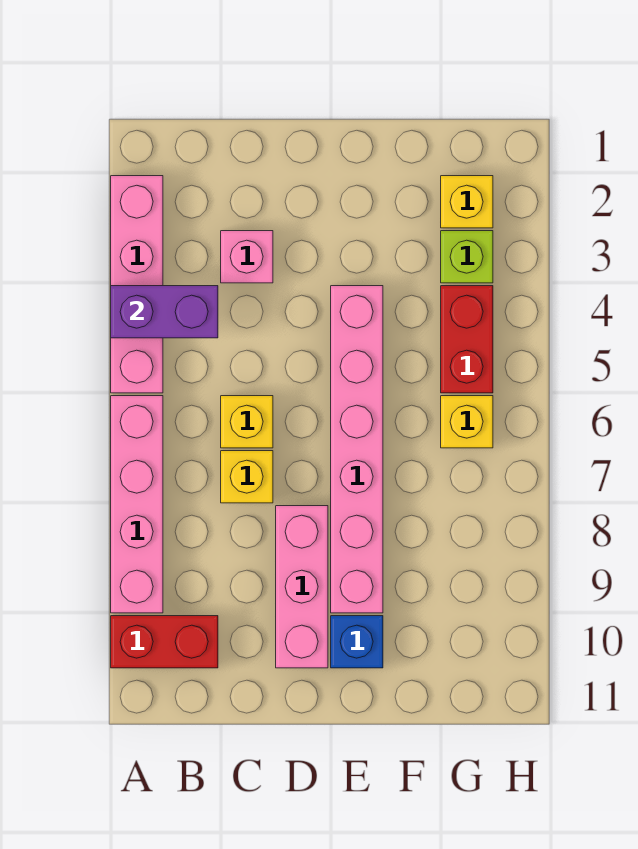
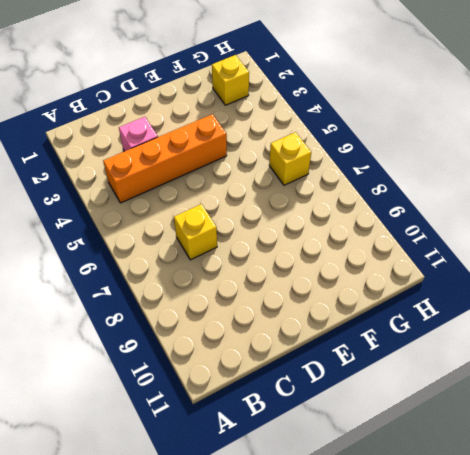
orange 1x4 brick [103,114,227,203] -> pink 1x6 brick [331,286,383,613]
none -> pink 1x4 brick [111,176,163,393]
none -> pink 1x4 brick [111,396,163,613]
none -> red 1x2 brick [111,616,218,668]

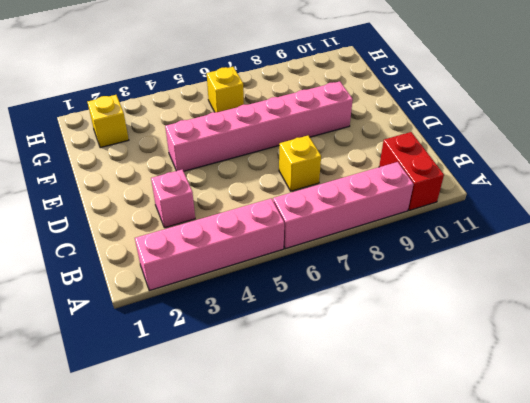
none -> yellow 1x1 brick [221,396,273,448]
none -> pink 1x3 brick [276,506,328,668]
none -> blue 1x1 brick [331,616,383,668]

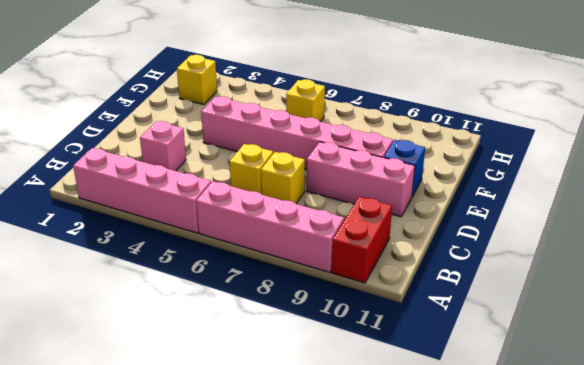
none -> lime 1x1 brick [441,231,493,283]
none -> red 1x2 brick [441,286,493,393]
none -> purple 1x2 brick [111,286,218,338]

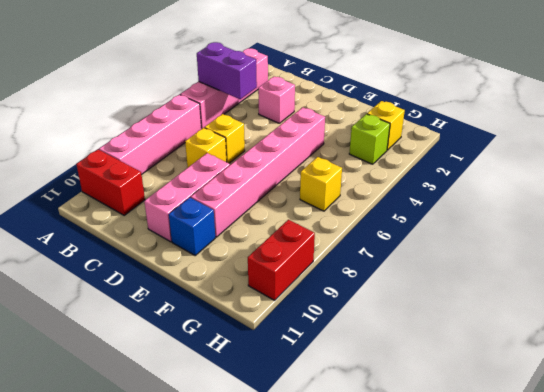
red 1x2 brick [248,220,315,300] -> red 1x2 brick moved to [441,286,493,393]

